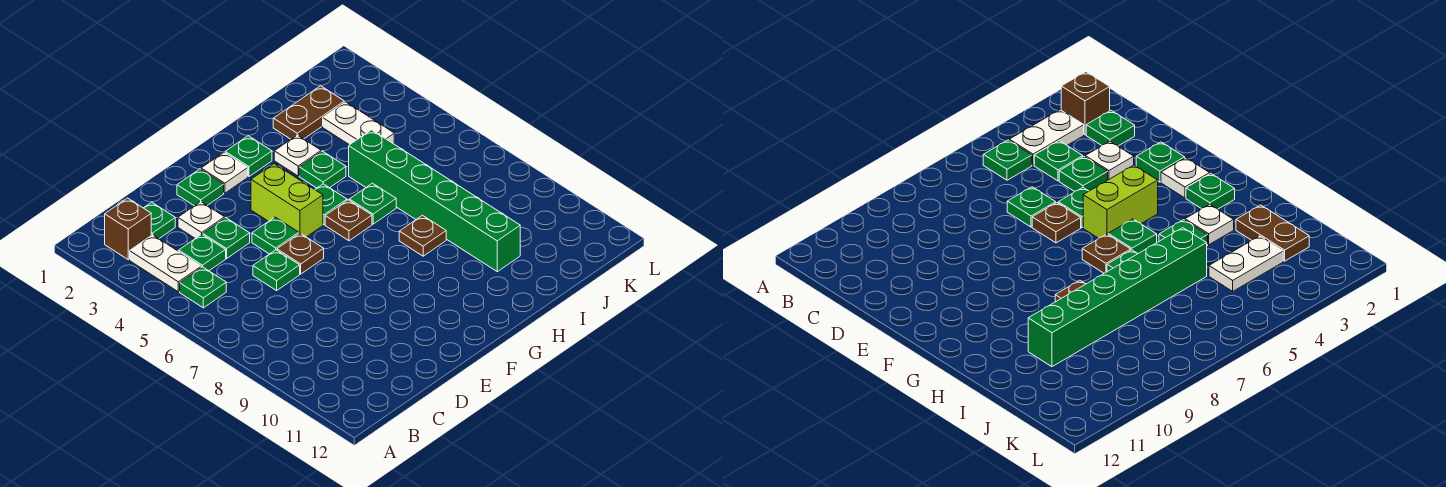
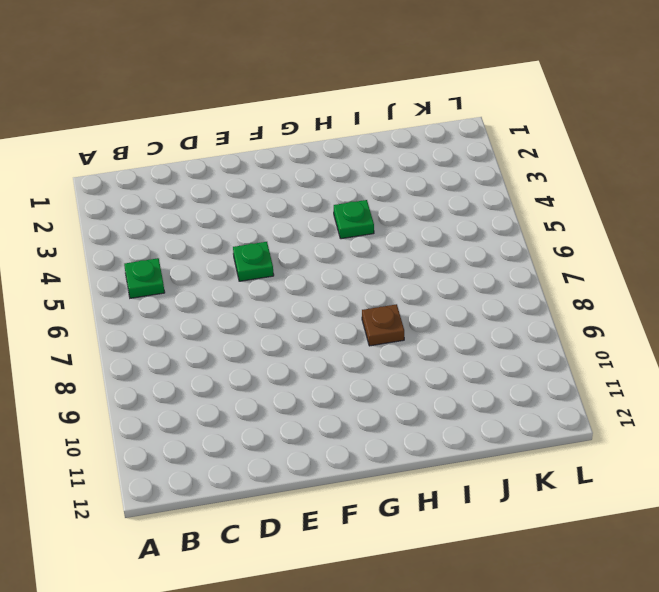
none -> brown 1x1 brick [105,198,151,260]
none -> white 1x2 plate [130,235,201,292]
none -> green 1x1 plate [144,202,175,239]

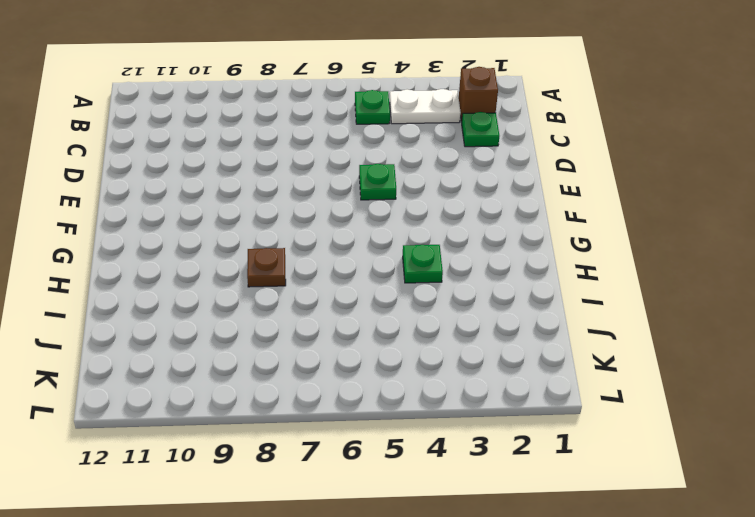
none -> green 1x1 plate [179,234,226,271]
none -> white 1x1 plate [178,202,225,238]
none -> green 1x1 plate [203,218,250,258]

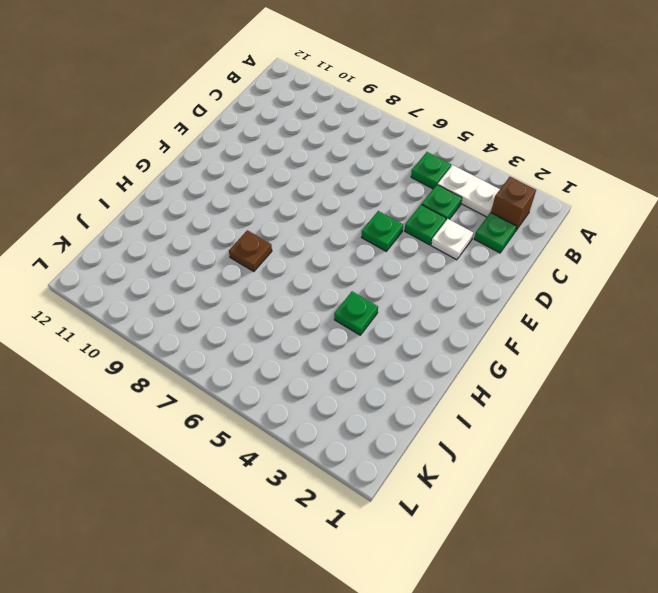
none -> green 1x1 plate [253,250,300,291]
none -> green 1x1 plate [177,169,224,206]
none -> brown 1x1 plate [277,233,324,274]

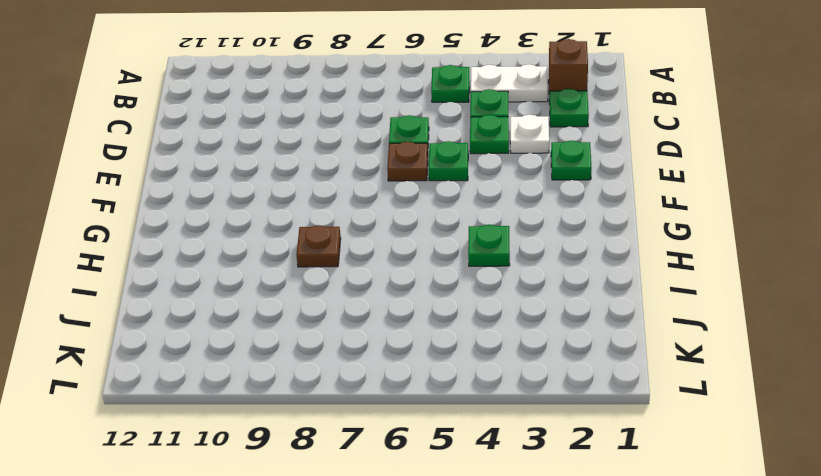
none -> white 1x1 plate [201,153,248,193]
none -> lime 1x2 brick [251,164,323,237]
none -> green 1x1 plate [225,136,272,176]

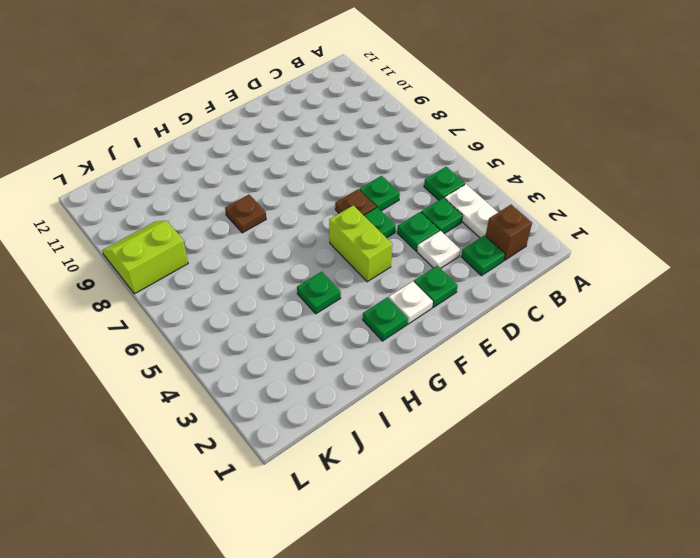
lime 2x2 slope [102,221,188,294] -> none
none -> green 1x1 plate [315,184,347,225]
none -> brown 1x1 plate [325,200,372,241]
none -> white 1x1 plate [274,135,321,176]

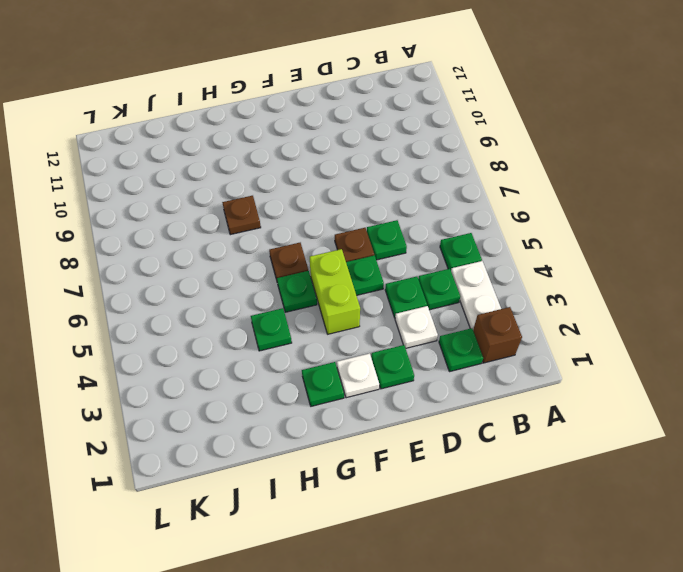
none -> white 1x1 plate [274,135,321,176]
none -> green 1x1 plate [349,183,396,224]
none -> brown 1x2 plate [273,86,344,139]

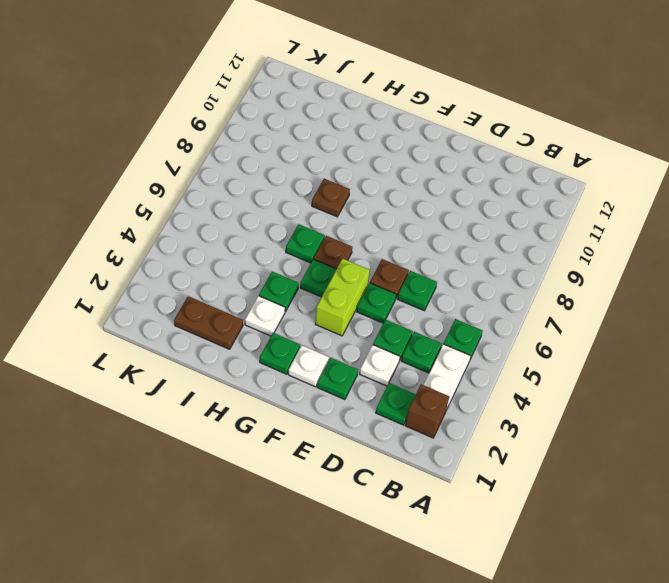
none -> green 1x6 brick [349,130,520,272]
none -> white 1x2 plate [323,102,394,145]

